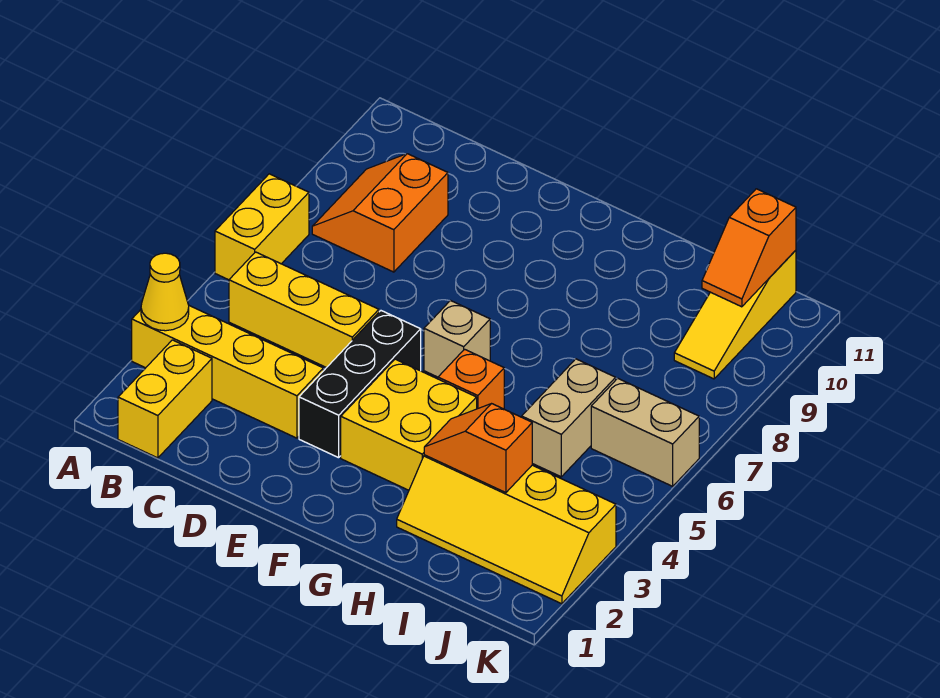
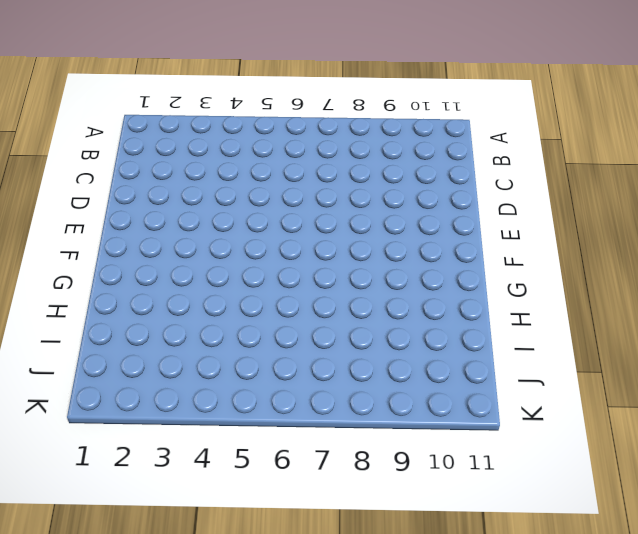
none -> yellow 1x4 brick [132,306,323,438]
none -> yellow 1x2 brick [215,174,309,280]
none -> yellow 1x2 brick [118,340,212,458]

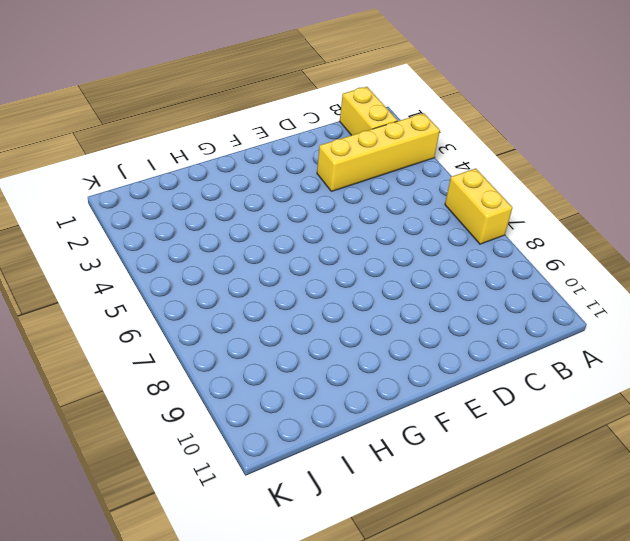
none -> yellow 1x3 brick [229,252,379,368]
none -> orange 2x2 slope [312,154,448,272]
none -> black 1x3 brick [299,311,421,458]

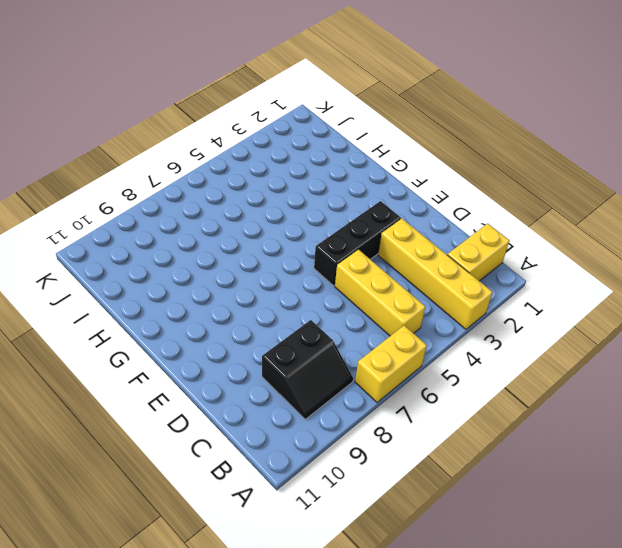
black 2x2 slope [262,320,353,419] -> orange 2x2 slope [312,154,448,272]
none -> yellow 2x2 brick [341,359,477,490]
none -> tan 1x1 brick [424,301,490,377]
none -> orange 1x1 brick [438,349,504,409]

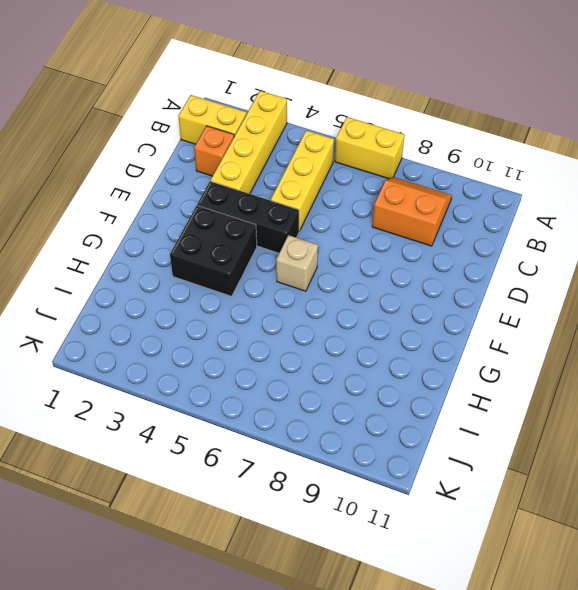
orange 1x1 brick [194,126,234,176] -> orange 1x1 brick moved to [438,349,504,409]
black 2x2 brick [170,206,257,296] -> yellow 2x2 brick [341,359,477,490]
none -> yellow 2x4 slope [397,455,616,604]
none -> tan 1x2 brick [522,359,616,477]
none -> tan 1x2 brick [591,378,699,486]

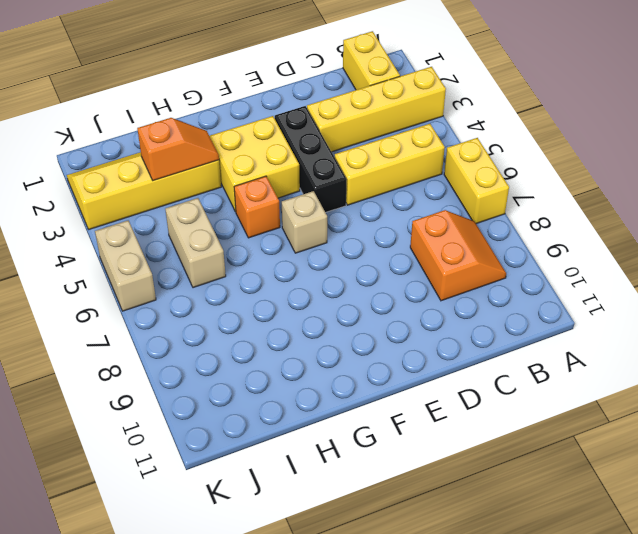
tan 1x2 brick [95,221,156,311] -> tan 1x2 brick turned to [591,378,699,486]
none -> yellow 1x3 slope [674,250,796,379]
none -> yellow 1x1 cone [141,253,189,331]
none -> orange 1x2 slope [702,189,796,307]

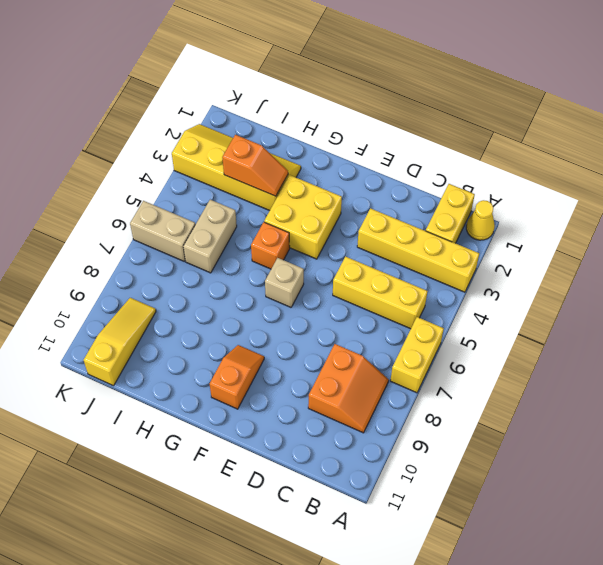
yellow 1x1 cone [466,200,495,240] -> yellow 1x1 cone moved to [141,253,189,331]
orange 1x2 slope [210,345,264,409] -> orange 1x2 slope moved to [702,189,796,307]
none -> black 1x3 brick [299,311,421,458]

